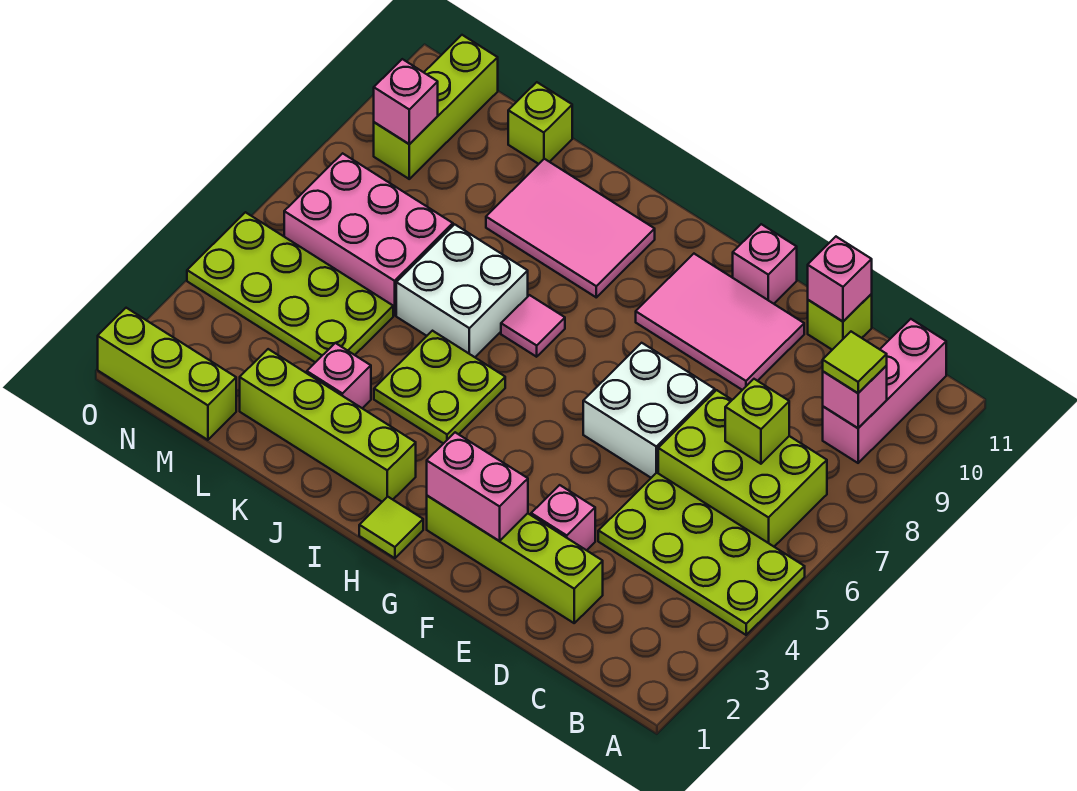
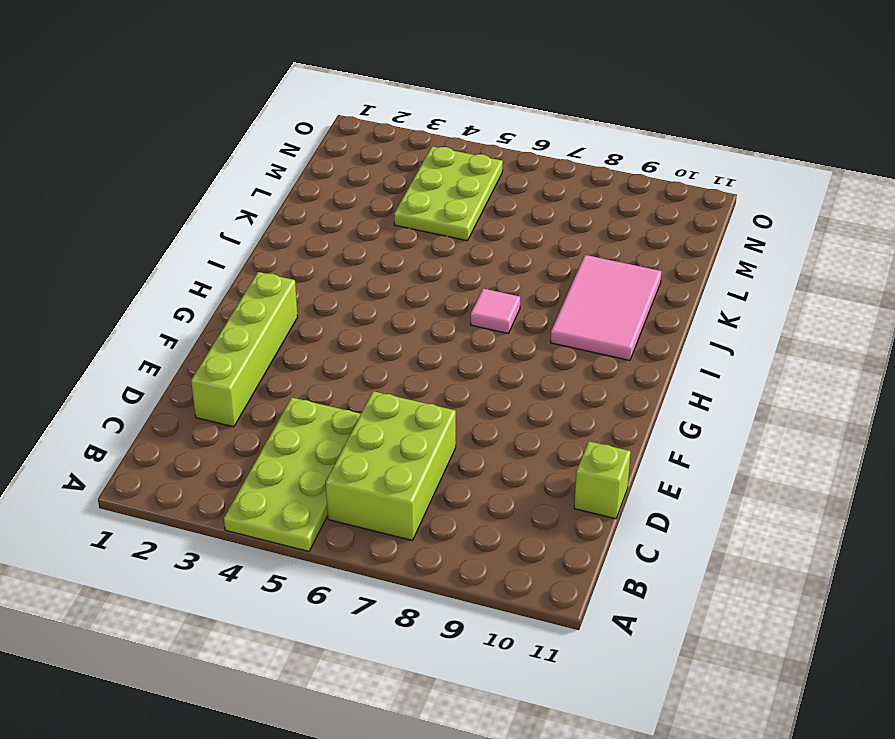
lime 2x3 plate [394,146,503,241] -> lime 2x4 plate [187,212,393,362]
none -> pink 1x3 brick [823,319,946,463]
none -> pink 1x1 brick [531,485,595,550]
none -> white 2x2 brick [583,343,715,478]

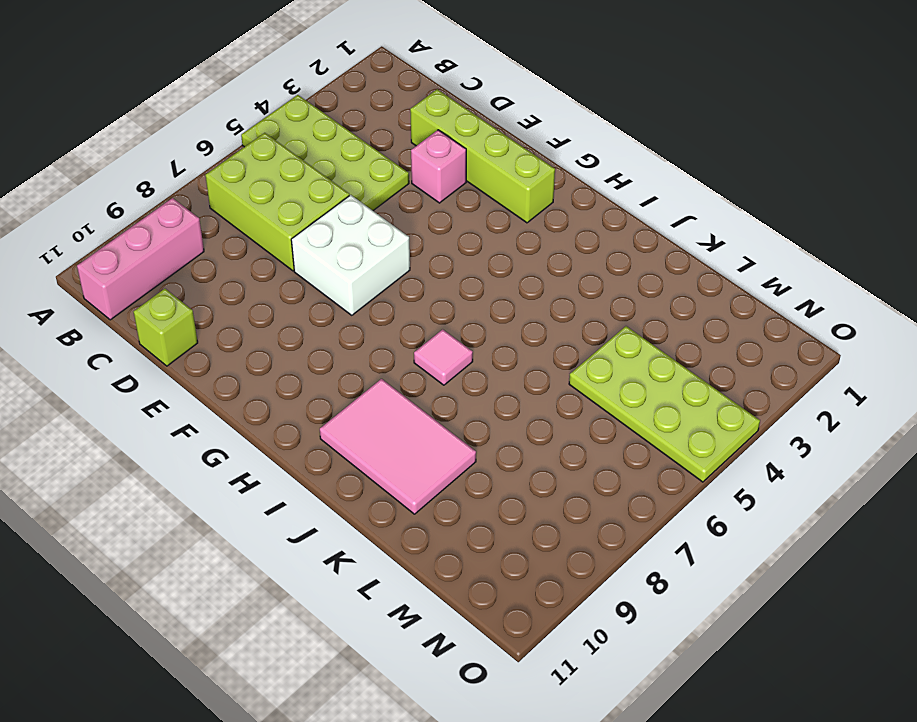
none -> pink 2x3 tile [636,254,804,390]
none -> pink 1x1 brick [733,224,797,304]
none -> lime 1x1 tile [359,497,423,558]

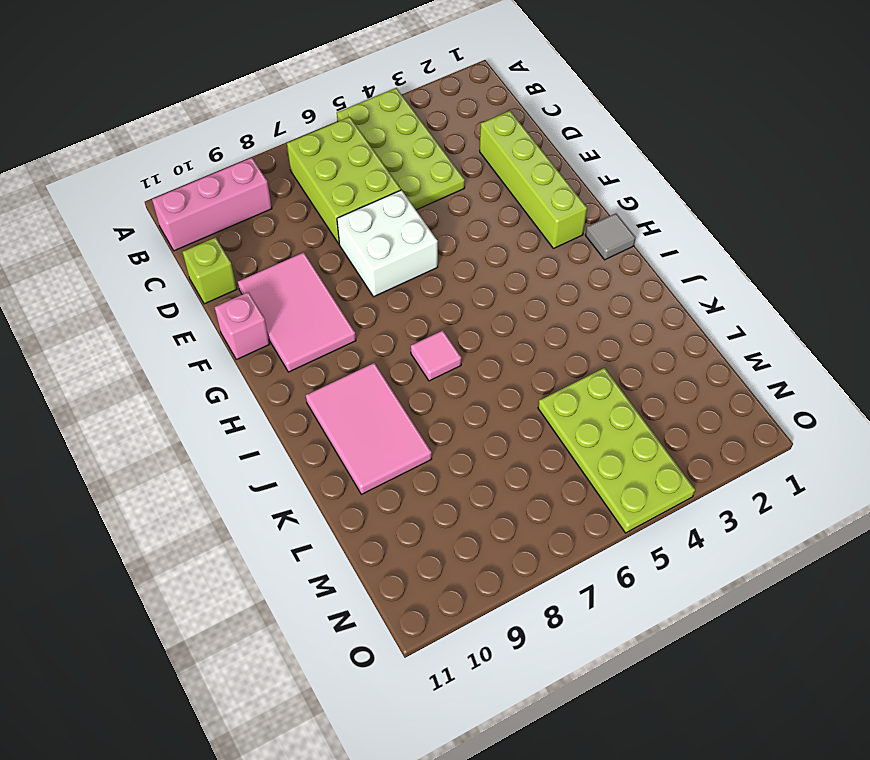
grey 1x1 tile [585,213,636,260] -> lime 1x1 tile [359,497,423,558]
none -> pink 1x1 brick [531,485,595,550]
none -> lime 1x4 brick [240,349,416,502]
none -> lime 2x2 plate [374,331,505,444]

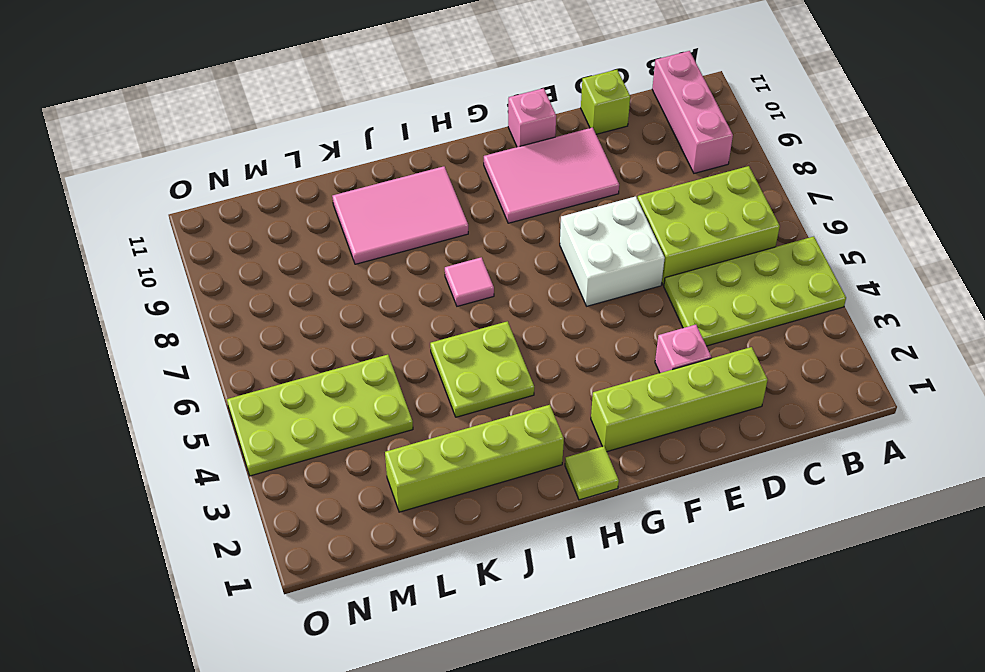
none -> white 2x2 brick [396,224,528,357]
none -> pink 1x1 brick [307,343,371,408]
none -> pink 2x3 brick [284,153,453,315]

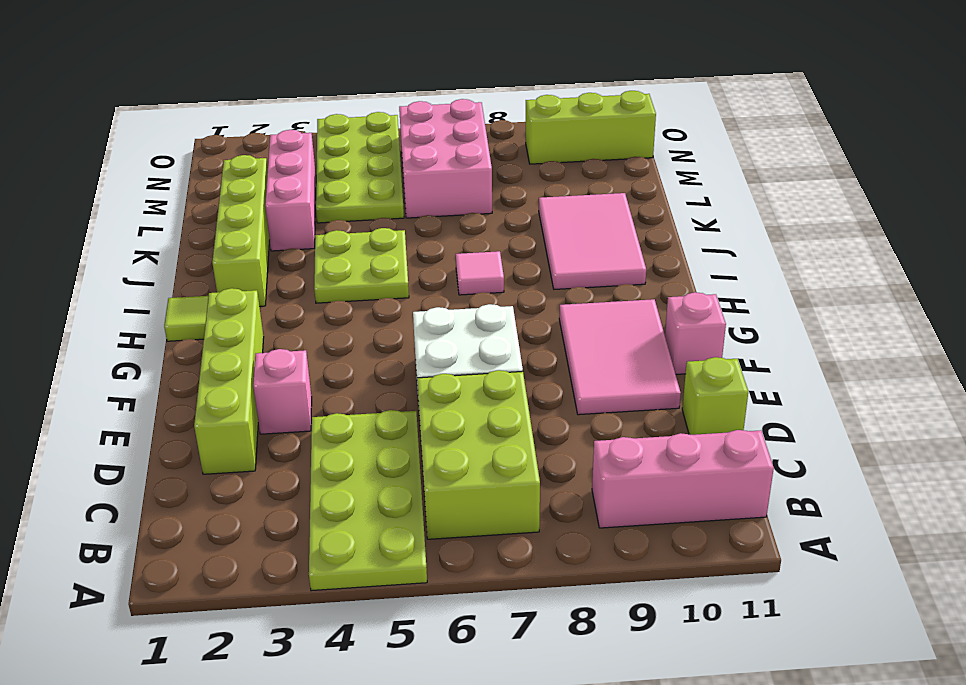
pink 1x3 brick [265,130,316,251] -> pink 1x1 brick [307,343,371,408]
none -> white 2x2 brick [396,224,528,357]
none -> lime 1x1 brick [508,82,572,164]
none -> lime 1x3 brick [98,308,236,440]

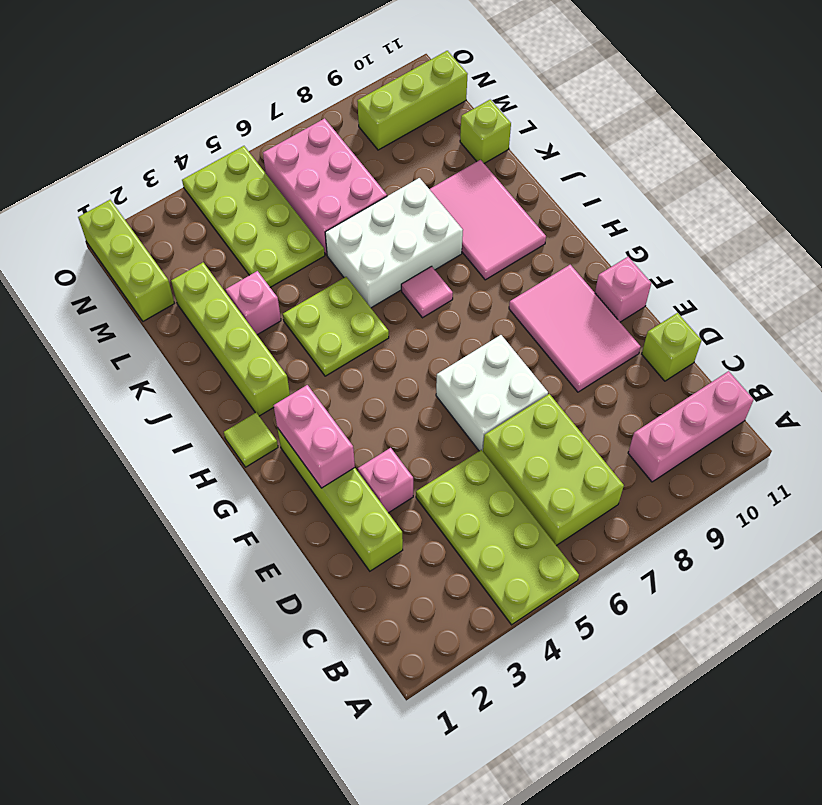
white 2x3 brick [325,178,463,308] -> white 2x2 brick [396,224,528,357]
none -> pink 1x1 brick [823,366,887,428]
none -> lime 1x1 brick [725,379,789,464]
none -> pink 1x1 brick [808,237,872,321]

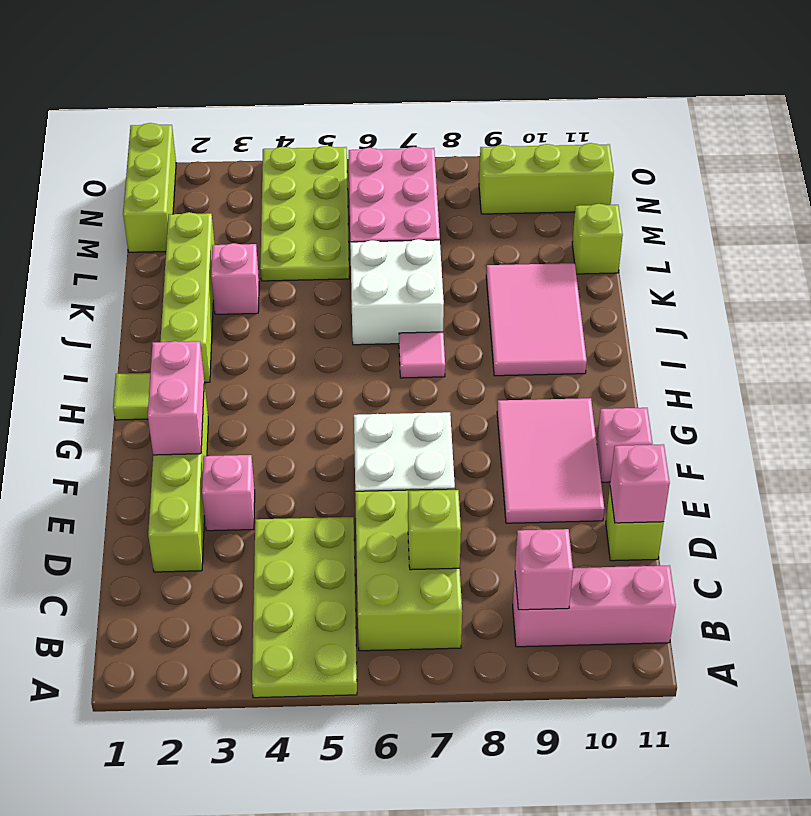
none -> lime 2x2 plate [374,331,505,444]
none -> pink 1x1 brick [374,59,438,144]
none -> lime 1x1 tile [823,332,887,393]

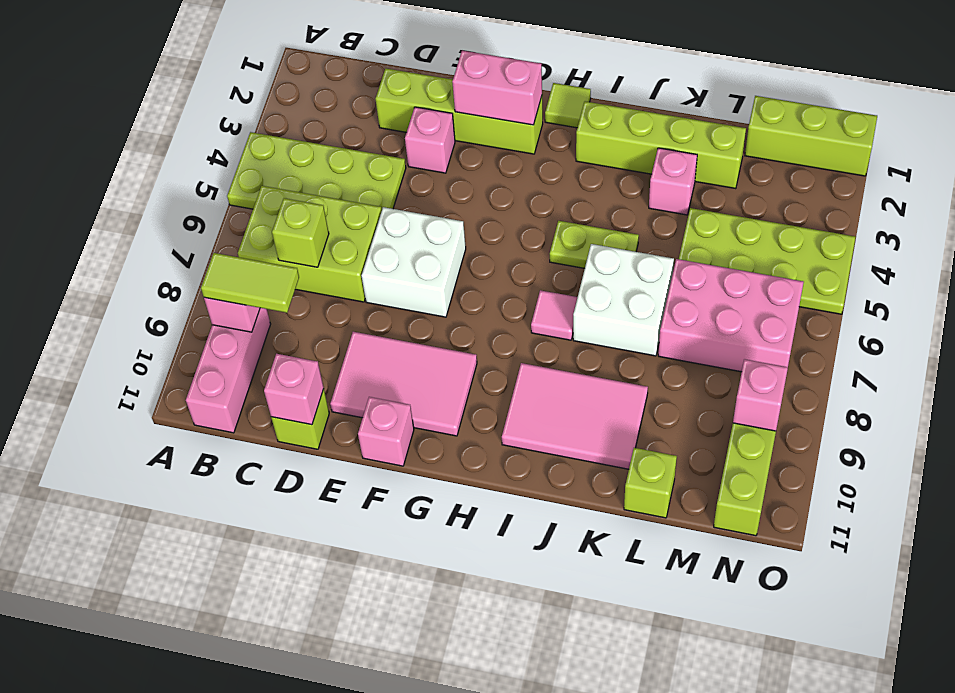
lime 1x2 tile [201,253,299,313] -> lime 1x1 tile [823,332,887,393]
lime 1x2 plate [550,221,639,268] -> lime 2x2 plate [374,331,505,444]

